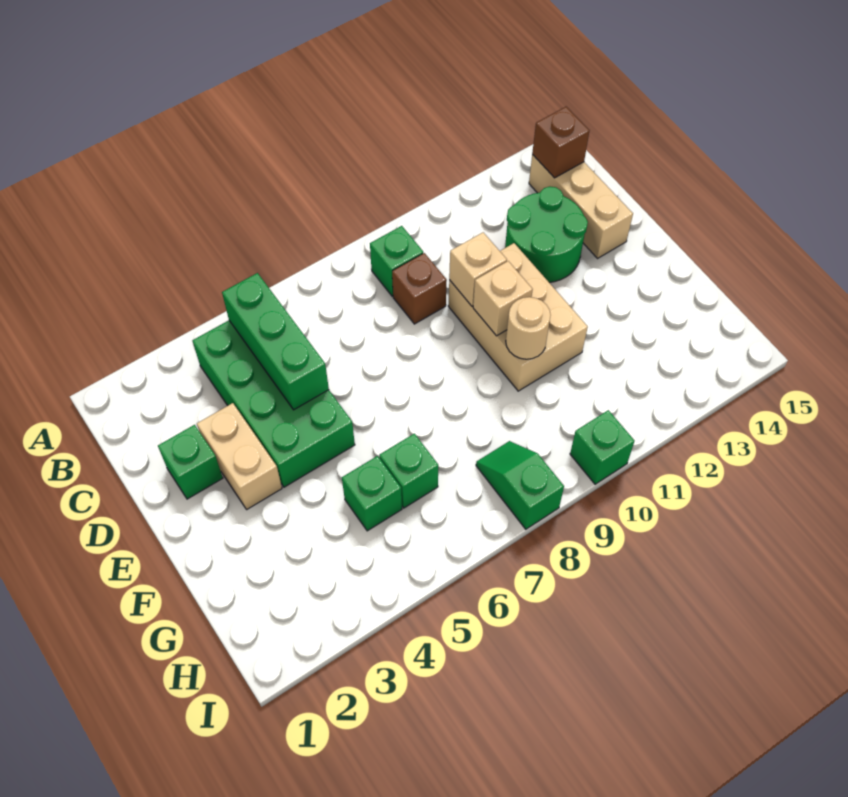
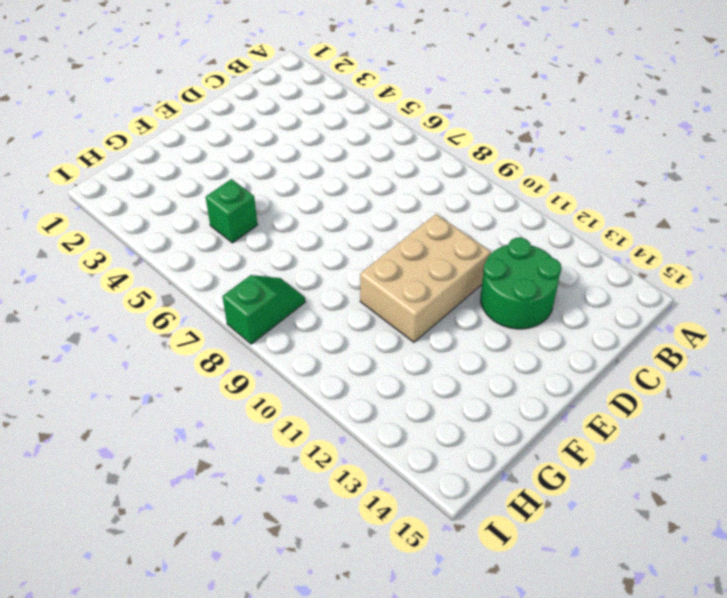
none -> green 2x4 brick [192,321,355,487]
none -> green 1x1 brick [370,226,423,296]
none -> tan 1x3 brick [529,155,633,258]

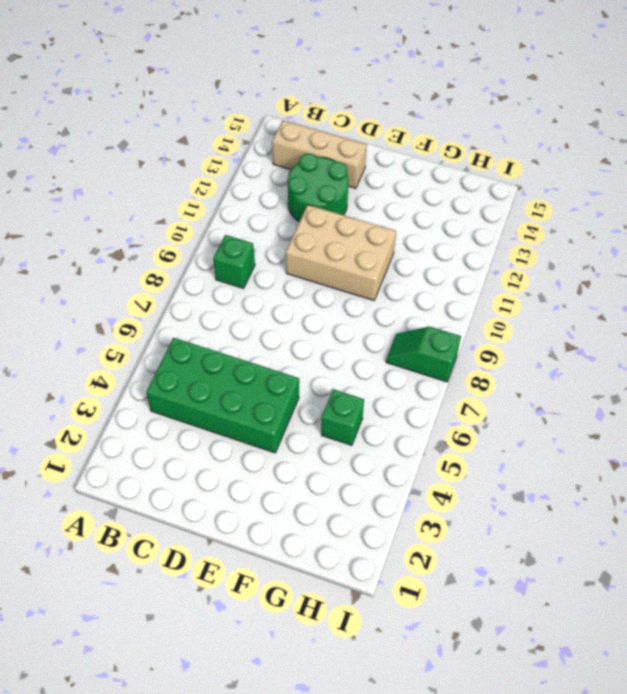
none -> brown 1x1 brick [392,253,447,324]
none -> green 1x1 brick [158,425,223,499]
none -> tan 1x2 brick [197,403,282,510]

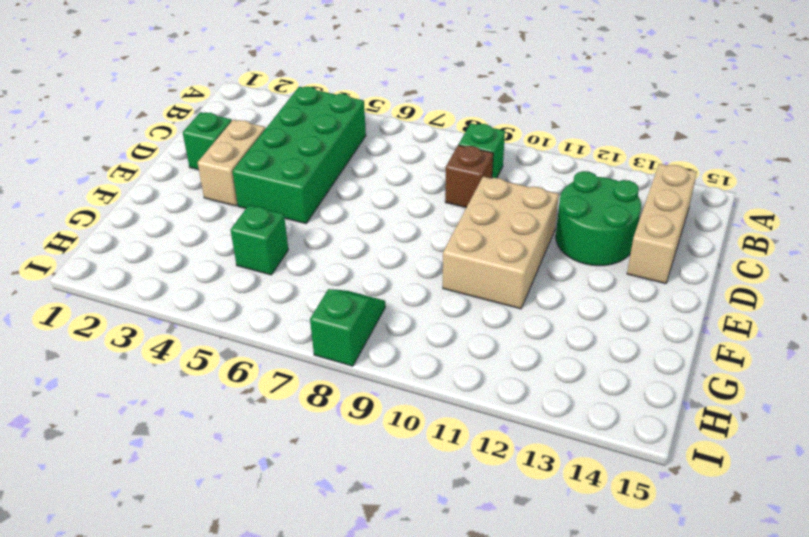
none -> green 1x1 brick [379,434,438,508]
none -> green 1x1 brick [570,410,635,484]
none -> green 1x3 brick [222,273,329,410]

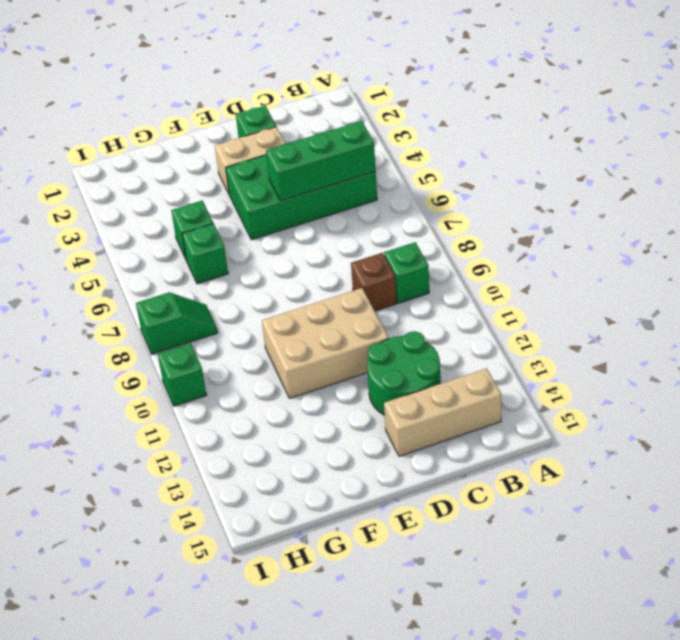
none -> brown 1x1 brick [532,107,589,178]
none -> tan 1x1 brick [449,232,507,306]
none -> tan 1x1 brick [473,261,533,336]

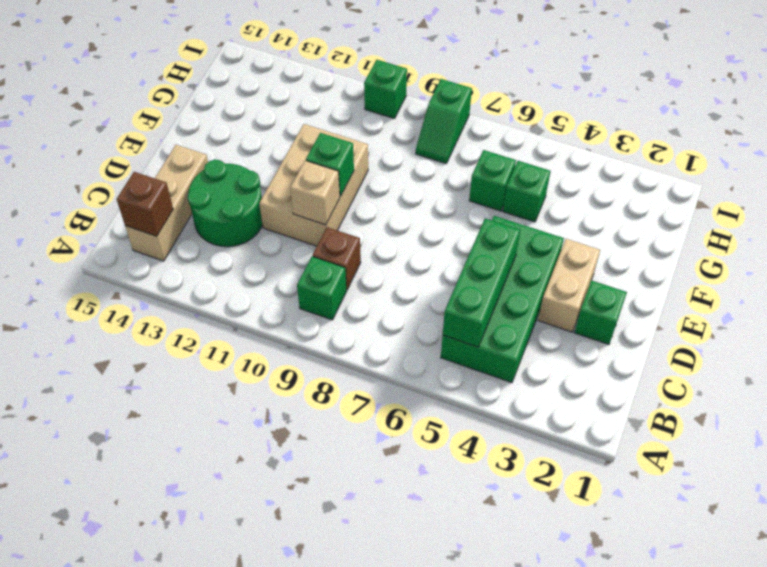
green 1x1 brick [306,133,354,196] -> tan 1x1 brick [473,261,533,336]
none -> tan 1x1 round brick [506,297,551,359]

